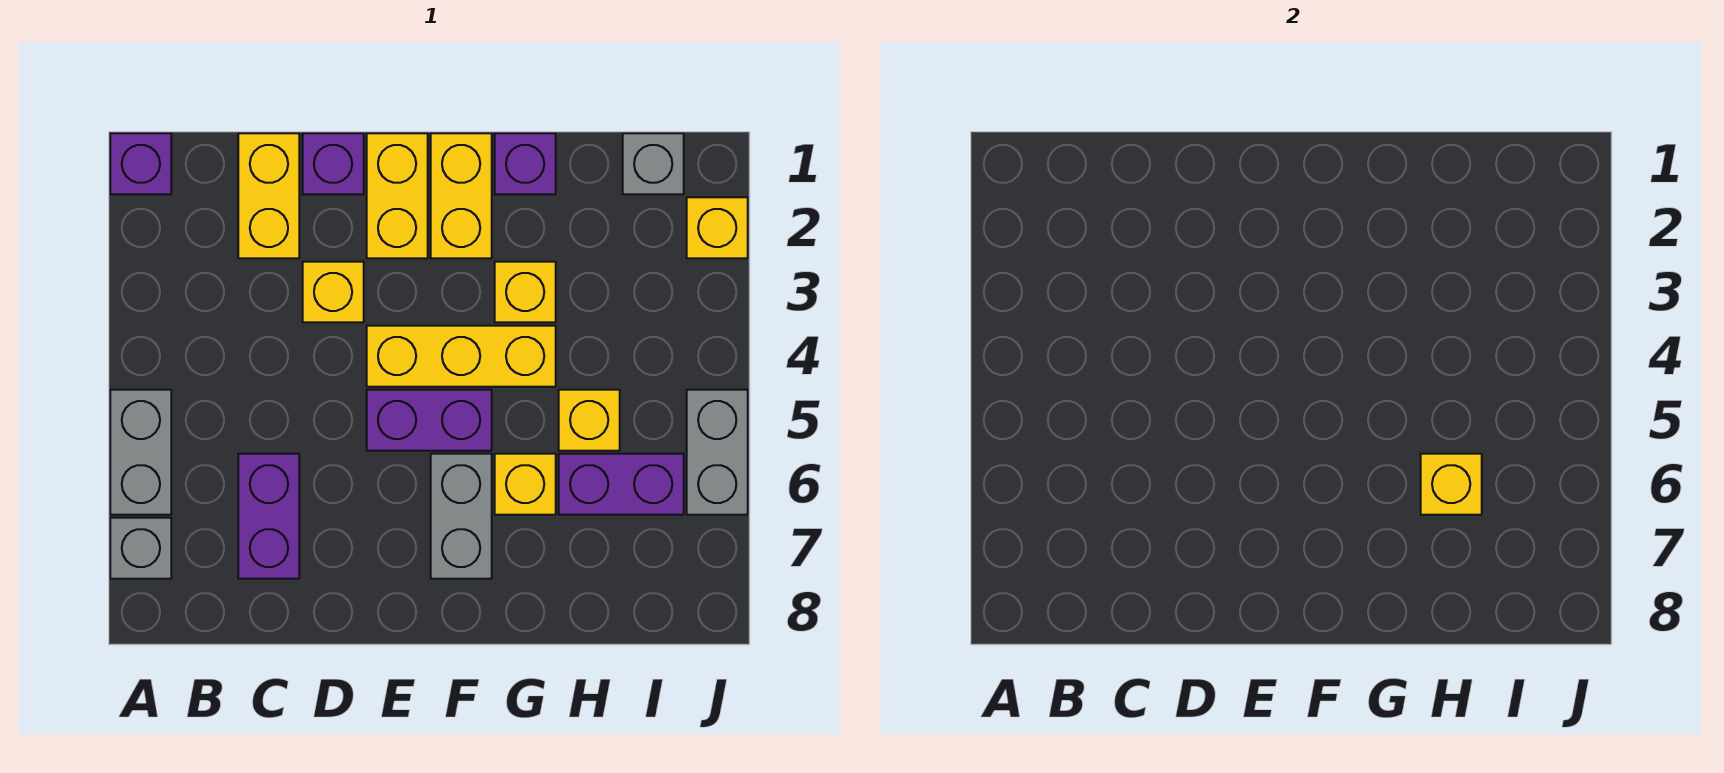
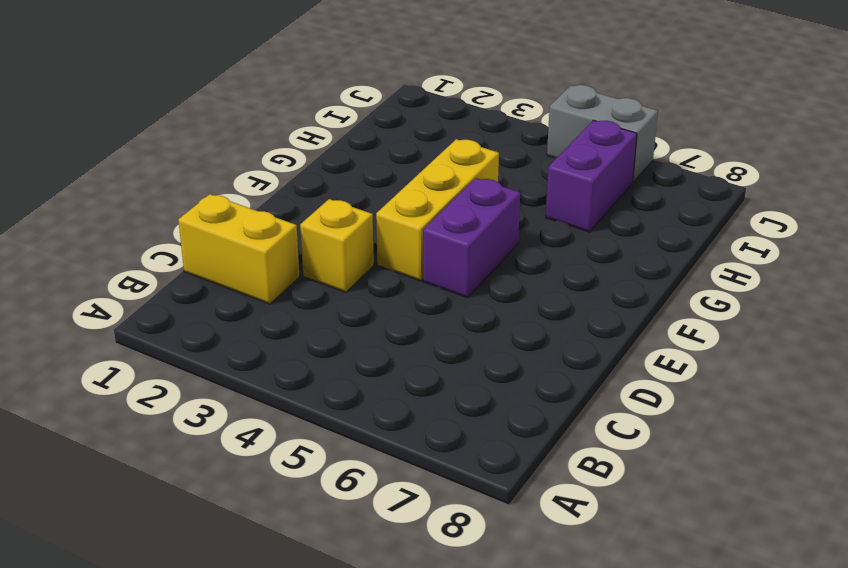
none -> purple 1x1 brick [110,133,171,194]
none -> grey 1x2 brick [110,390,171,515]
none -> grey 1x1 brick [110,518,171,579]

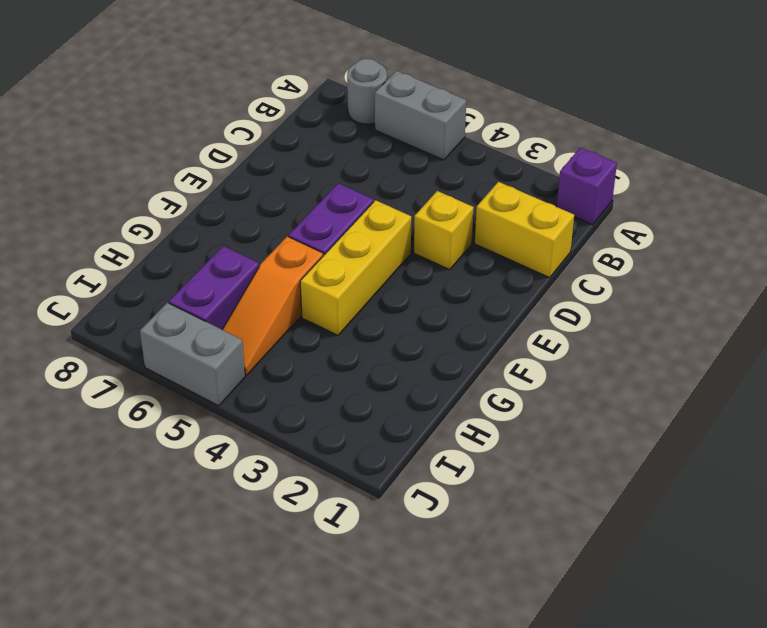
grey 1x1 round brick [347,59,387,124] -> grey 1x1 brick [110,518,171,579]
orange 1x3 slope [222,236,323,375] -> yellow 1x1 brick [559,390,620,451]
none -> purple 1x2 brick [238,454,299,579]
none -> purple 1x1 brick [303,133,364,194]
none -> yellow 1x2 brick [367,133,428,258]

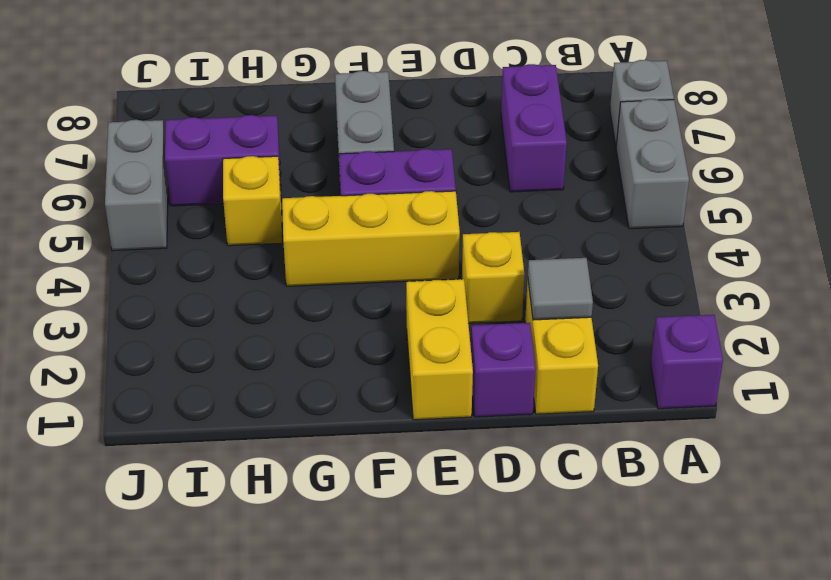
grey 1x1 tile [528,258,593,320] -> none
none -> yellow 1x2 brick [431,133,492,258]
none -> purple 1x1 brick [495,133,556,194]
none -> yellow 1x1 brick [495,262,556,322]

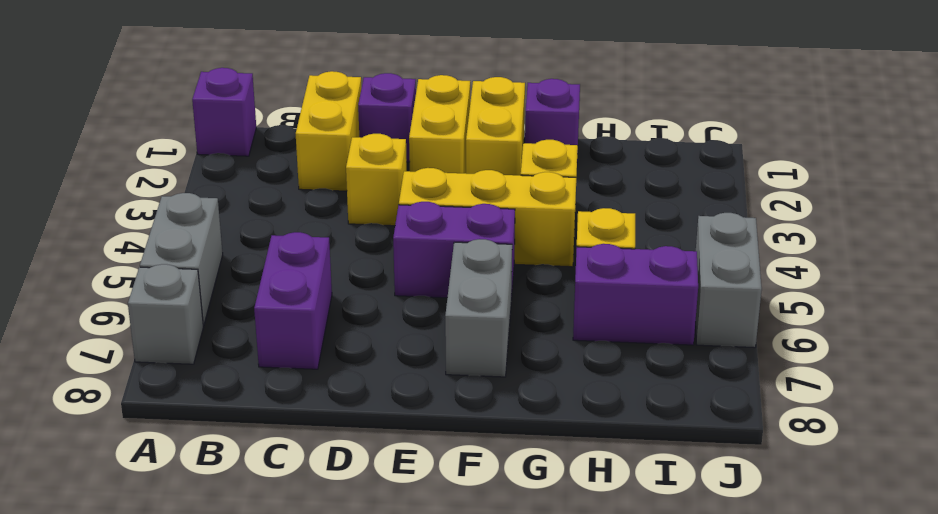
none -> yellow 1x1 brick [495,454,556,515]
none -> grey 1x1 brick [623,133,684,194]
none -> yellow 1x1 brick [687,197,748,258]

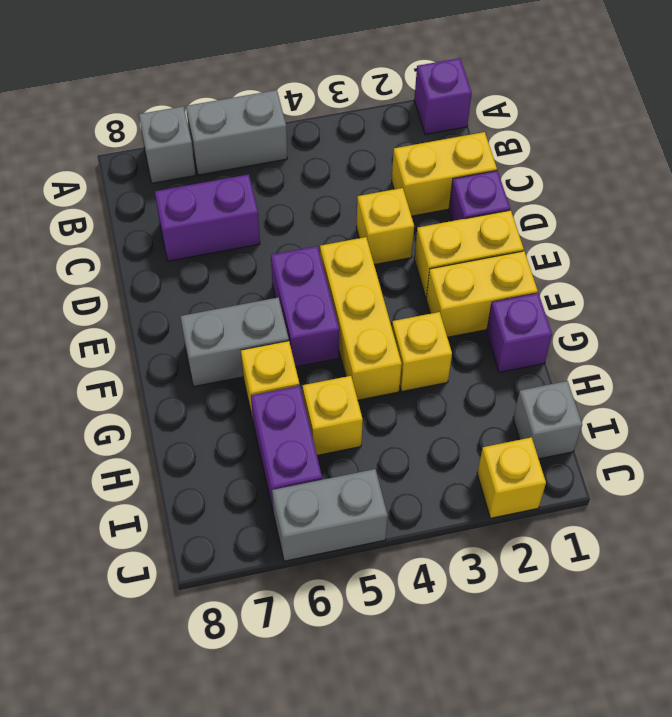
none -> yellow 1x1 brick [1421,454,1482,515]

